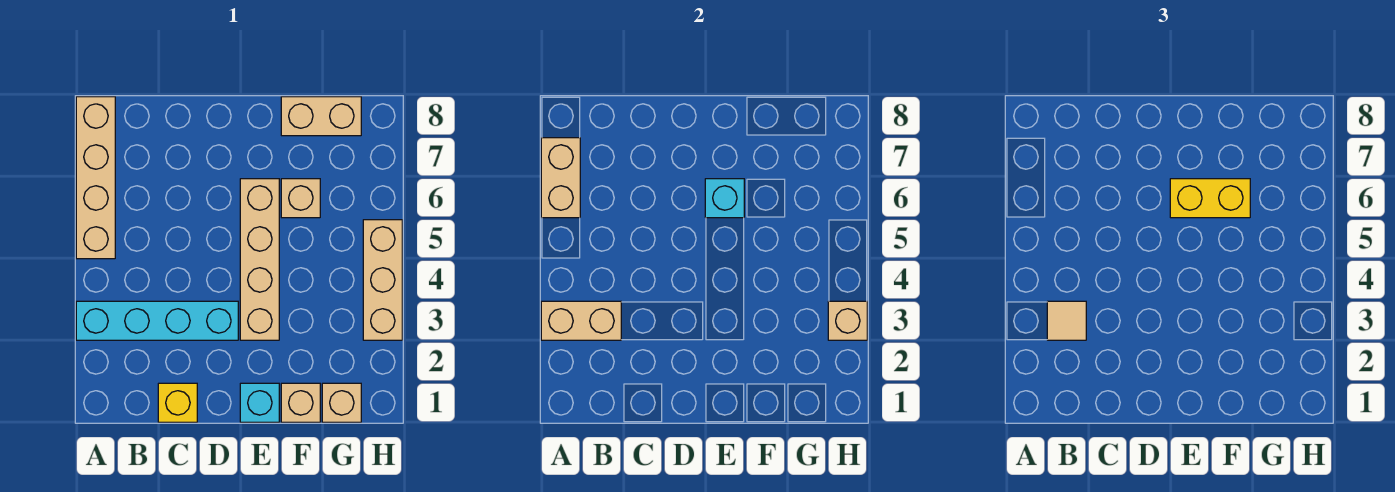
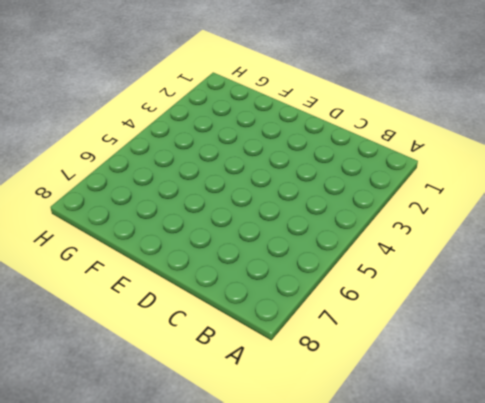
none -> cyan 1x4 brick [76,301,238,340]
none -> tan 1x4 brick [76,97,115,259]
none -> yellow 1x1 brick [158,383,197,422]

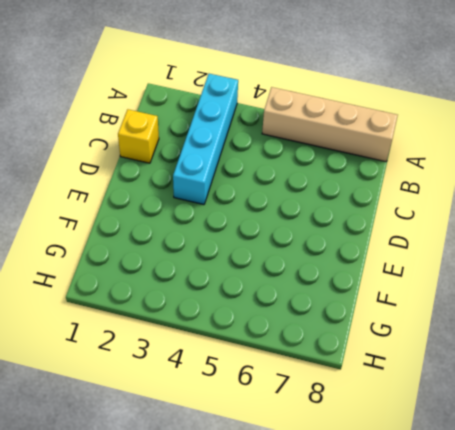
none -> cyan 1x1 brick [240,383,279,422]
none -> tan 1x4 brick [240,179,279,340]
none -> tan 1x1 brick [281,383,320,422]

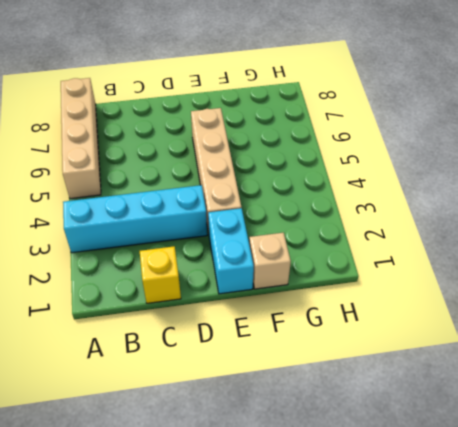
cyan 1x2 brick [208,208,254,294] -> cyan 1x1 brick [240,383,279,422]
none -> tan 1x1 brick [281,179,320,218]
none -> tan 1x2 brick [281,97,361,136]
none -> tan 1x1 brick [322,383,361,422]

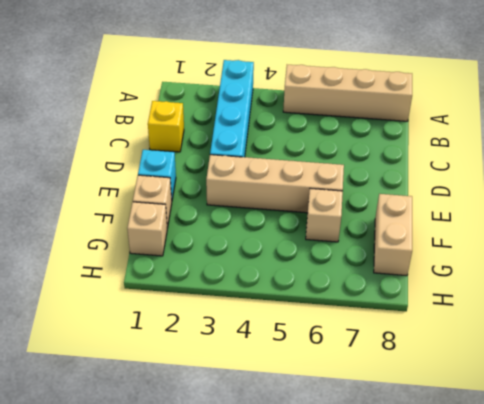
none -> tan 1x3 brick [363,220,402,340]
none -> tan 1x2 brick [541,301,621,340]
none -> tan 1x2 brick [541,138,580,218]

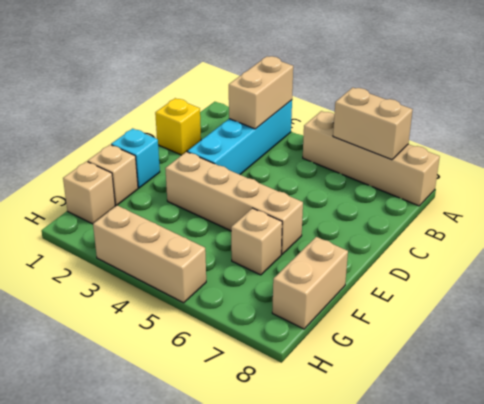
none -> cyan 1x1 brick [705,179,744,218]
none -> tan 1x1 brick [828,301,867,340]
none -> tan 1x1 tile [1047,301,1086,340]

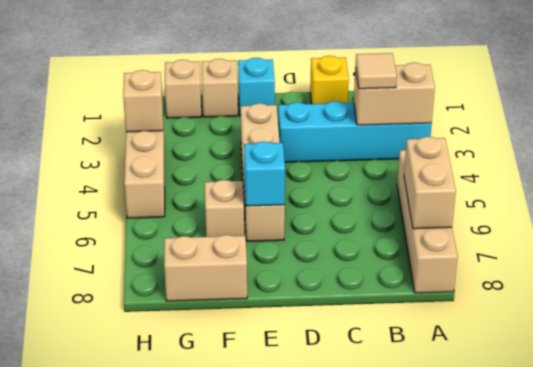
none -> yellow 1x2 brick [1170,179,1250,218]

